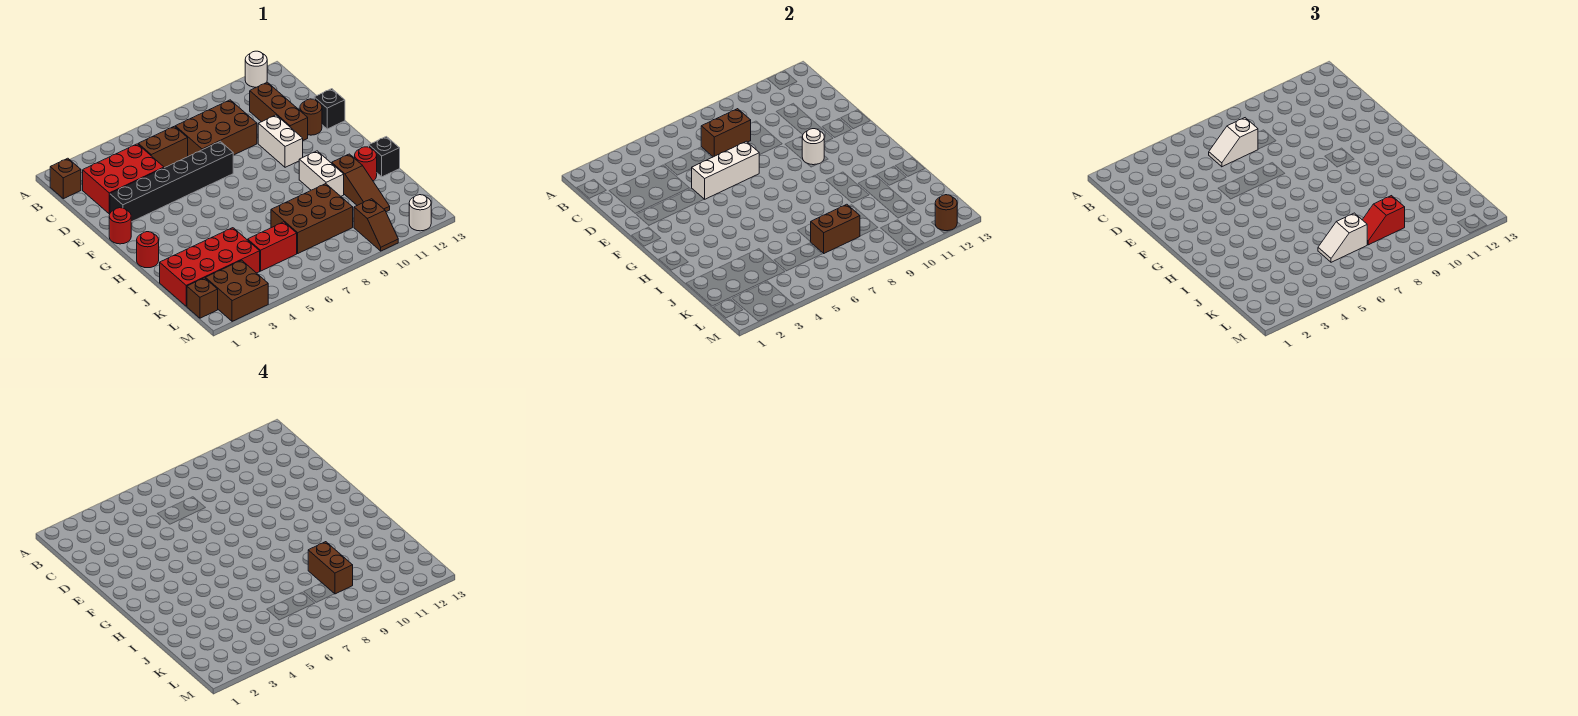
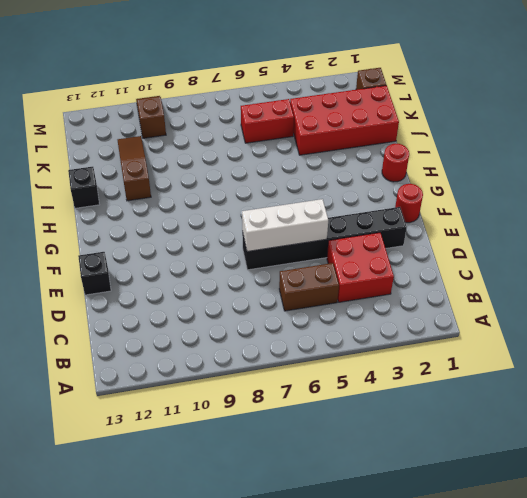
red 2x2 brick [327,233,394,302] -> red 2x3 brick [83,144,164,214]
none -> white 1x1 round brick [245,51,267,87]
none -> brown 1x1 brick [50,158,81,199]
none -> brown 2x3 brick [175,100,257,156]
none -> brown 1x3 brick [250,82,308,140]

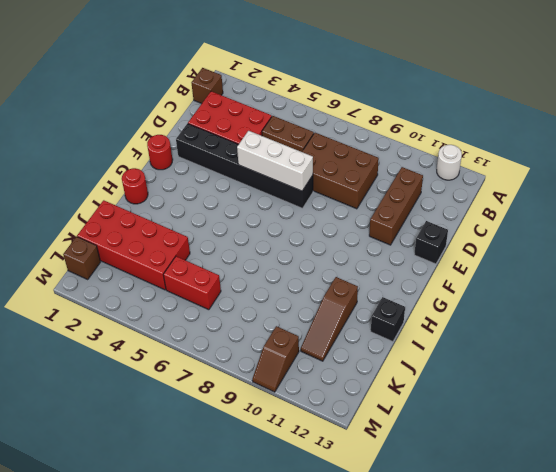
none -> white 1x2 brick [258,115,303,167]
none -> brown 1x1 round brick [300,99,322,135]
none -> white 1x2 brick [299,151,344,196]
none -> red 1x1 round brick [355,147,377,181]

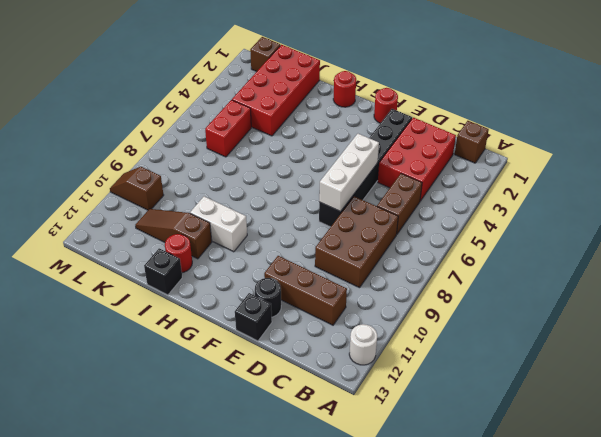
black 1x1 round brick [255,278,281,317] -> brown 1x1 round brick [300,99,322,135]
none -> white 1x2 brick [258,115,303,167]
none -> brown 2x3 brick [271,184,353,253]
none -> brown 2x2 brick [205,260,268,321]
none -> white 1x1 round brick [409,195,431,231]

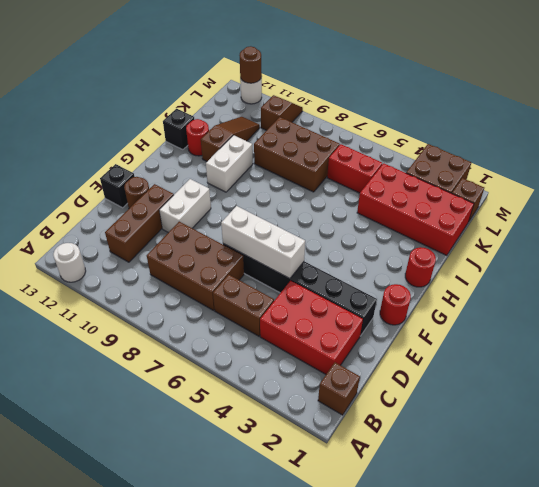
none -> brown 1x2 brick [701,109,751,157]
none -> white 1x1 round brick [802,129,824,165]
none -> brown 1x2 brick [811,204,860,253]
none -> white 1x2 slope [1209,118,1258,167]

